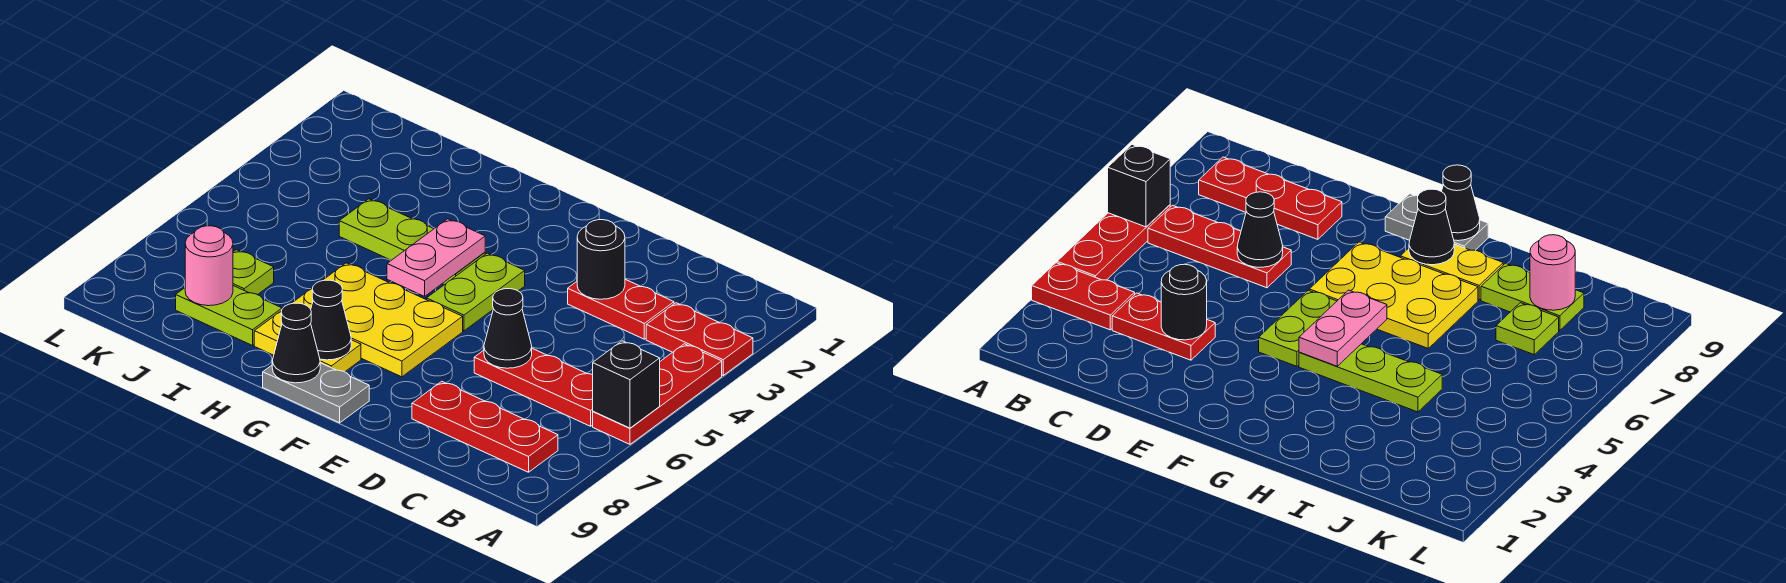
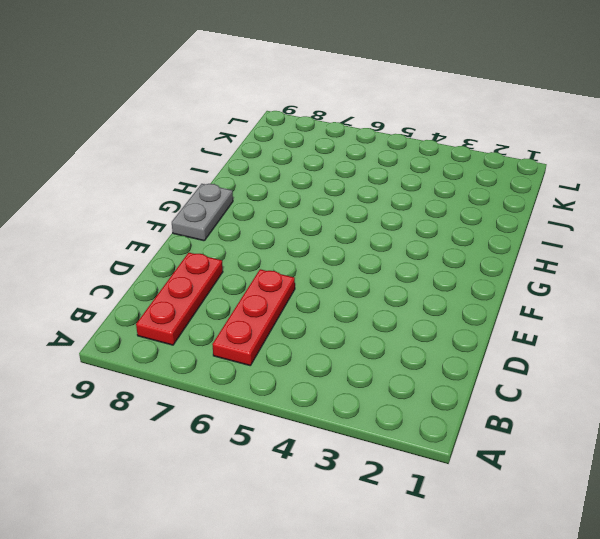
none -> red 1x2 plate [646,303,753,375]
none -> red 1x3 plate [593,344,722,444]
none -> red 1x2 plate [568,279,674,339]

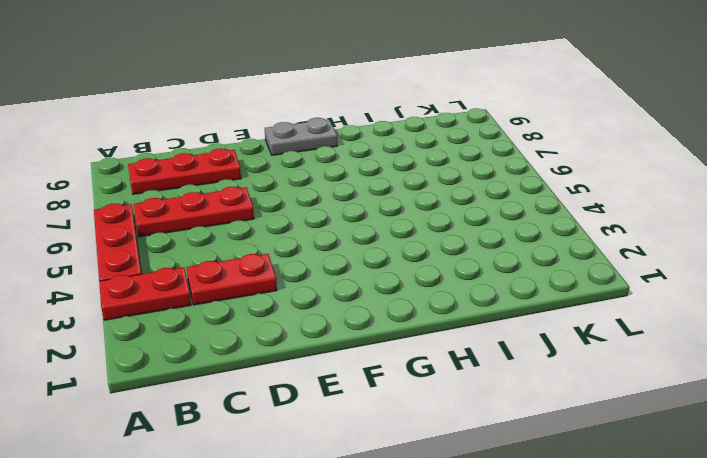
none -> lime 1x2 plate [427,253,525,331]
none -> yellow 2x3 plate [291,263,463,377]
none -> lime 1x3 plate [339,199,485,285]

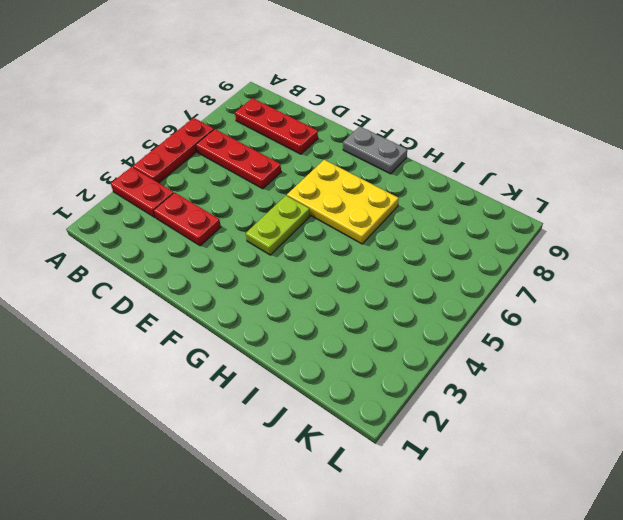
none -> lime 1x3 plate [339,199,485,285]
none -> yellow 1x2 plate [254,311,361,372]
none -> lime 1x2 plate [176,286,282,345]

